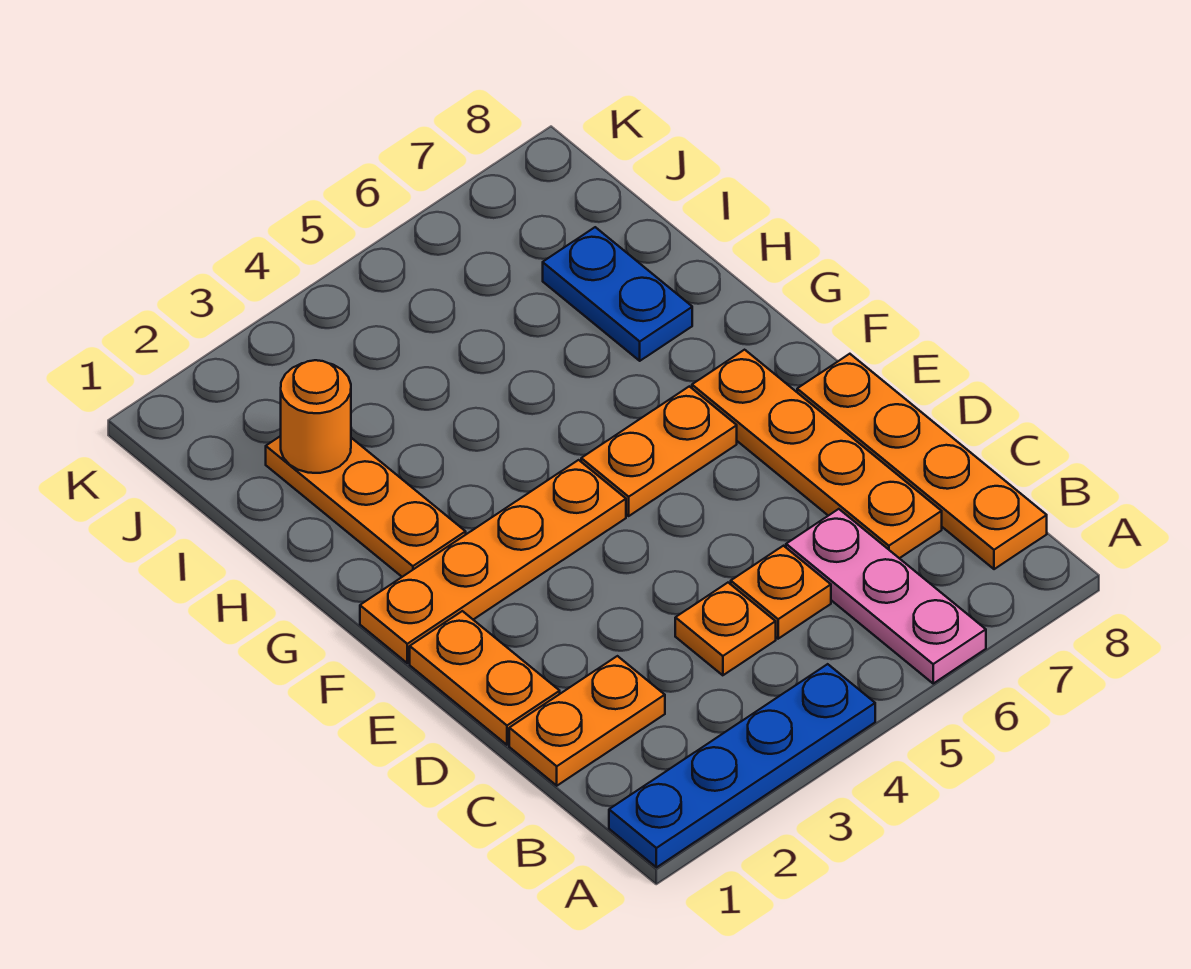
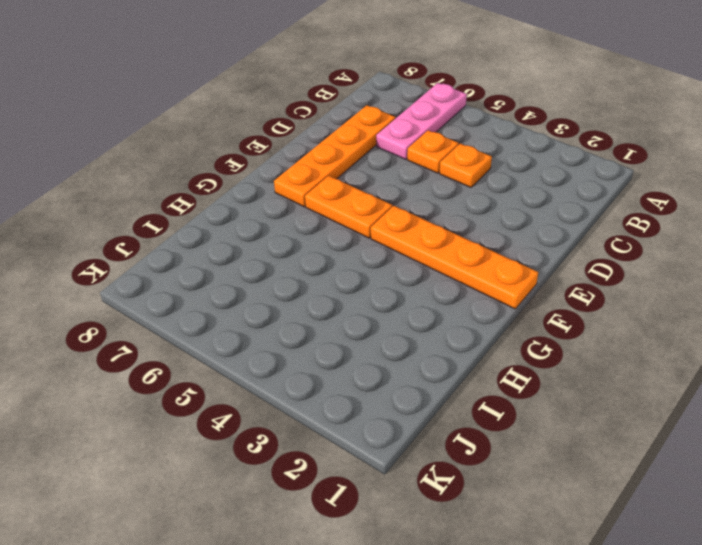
none -> blue 1x4 plate [609,664,875,867]
none -> orange 1x4 plate [797,354,1047,569]
none -> orange 1x2 plate [509,656,665,786]

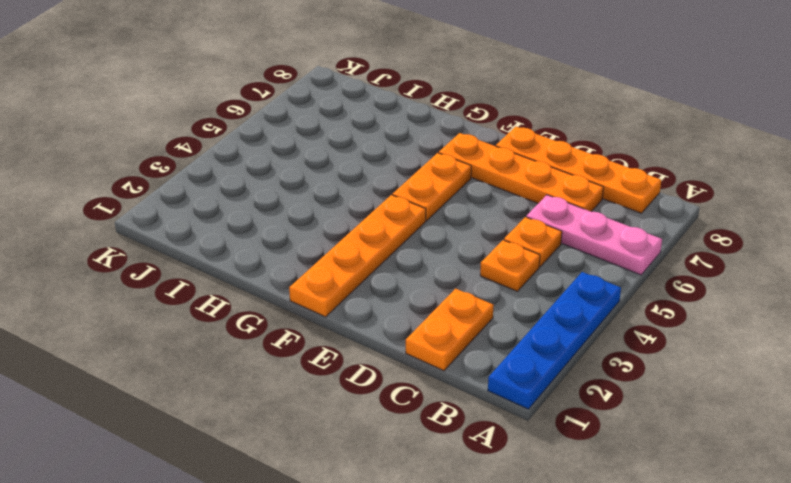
none -> orange 1x2 plate [410,611,560,745]
none -> orange 1x3 plate [266,436,466,577]
none -> blue 1x2 plate [543,227,692,361]

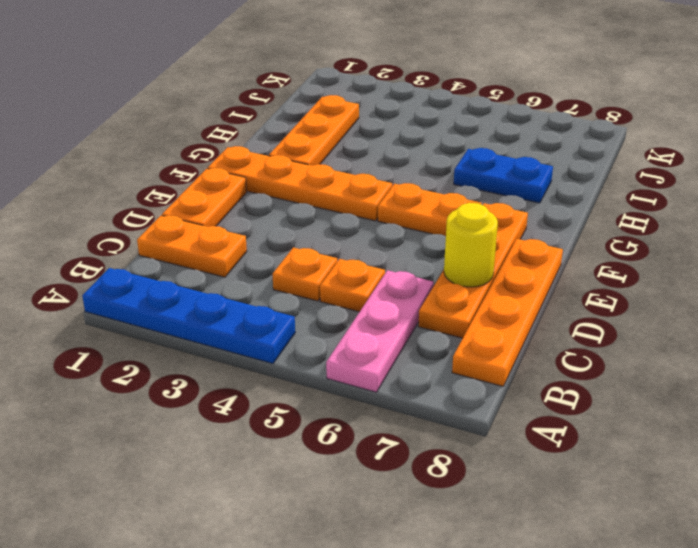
yellow 1x1 round brick [444,203,498,287] -> none
blue 1x2 plate [454,148,553,203] -> blue 1x2 plate turned to [543,227,692,361]
none -> orange 1x1 round brick [281,360,351,473]

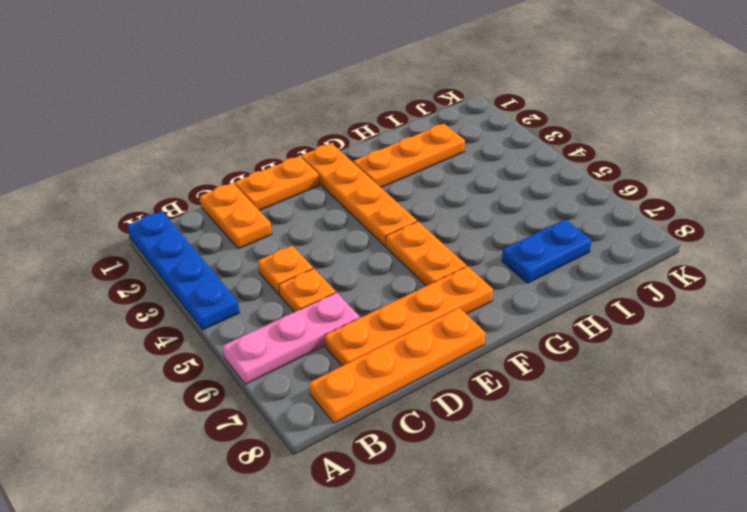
none -> orange 1x1 round brick [281,360,351,473]

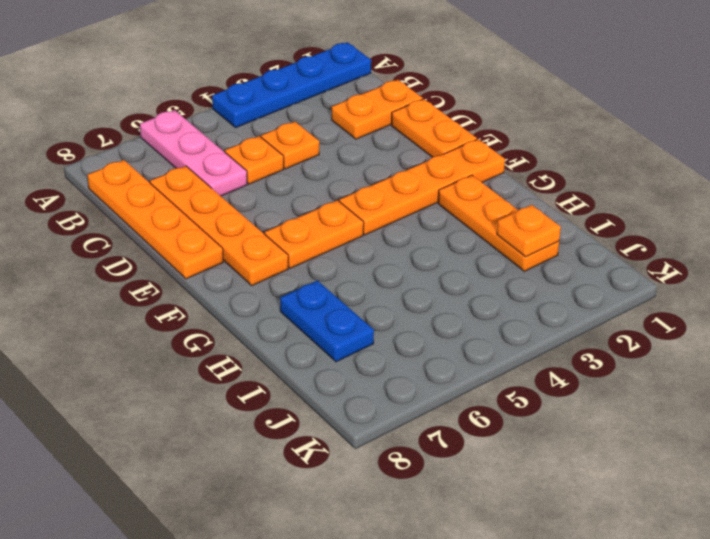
orange 1x1 plate [497,205,561,257] -> orange 1x1 round brick [281,360,351,473]

